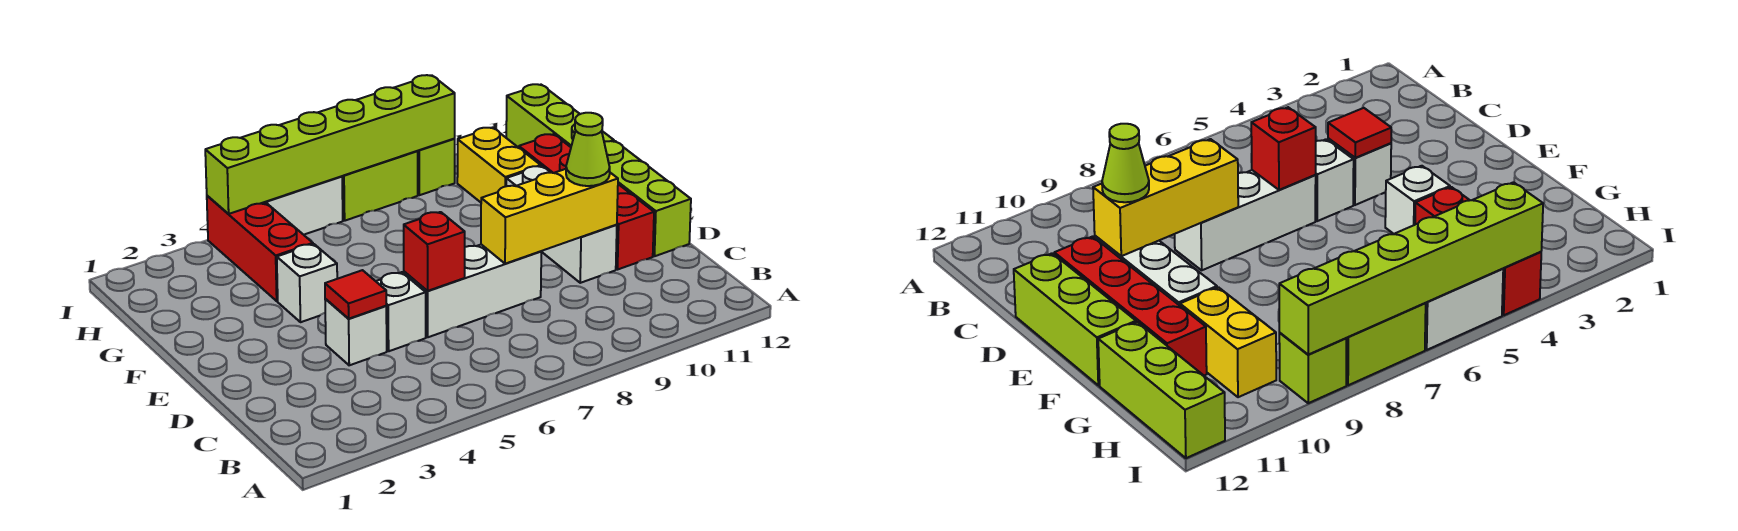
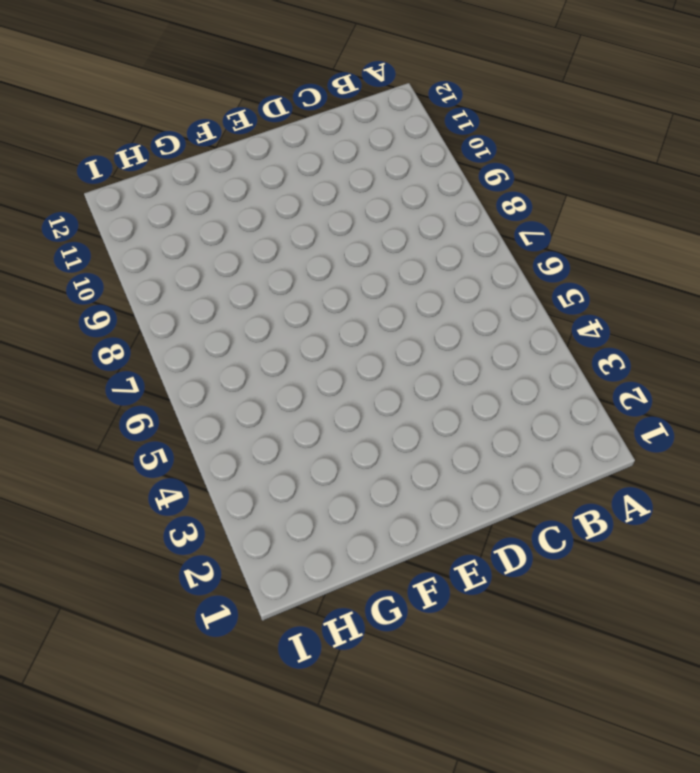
none -> white 1x1 brick [325,299,387,365]
none -> white 1x1 brick [376,272,426,351]
none -> white 1x3 brick [404,245,541,337]

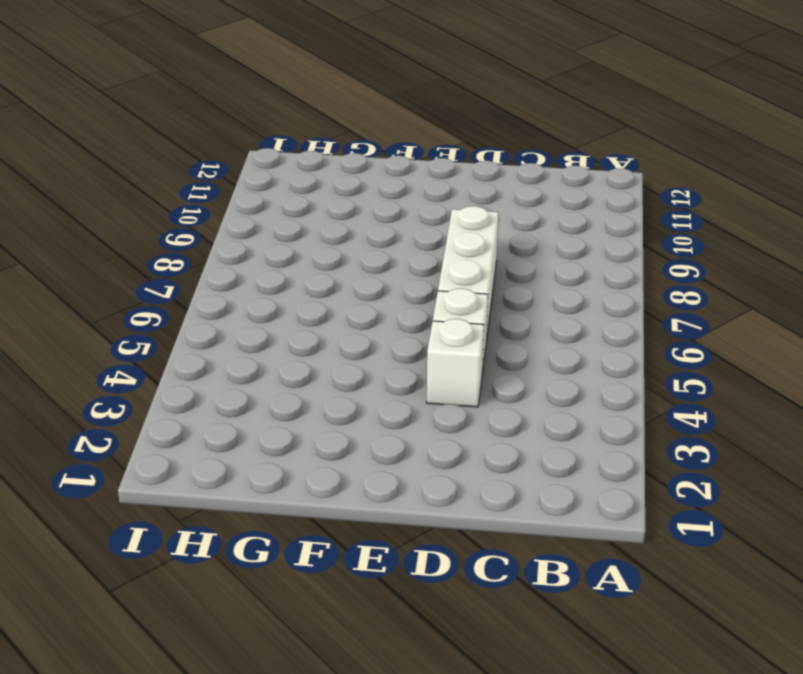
none -> white 1x3 brick [506,166,617,283]
none -> red 1x4 brick [519,134,654,269]
none -> lime 1x3 brick [604,141,691,256]

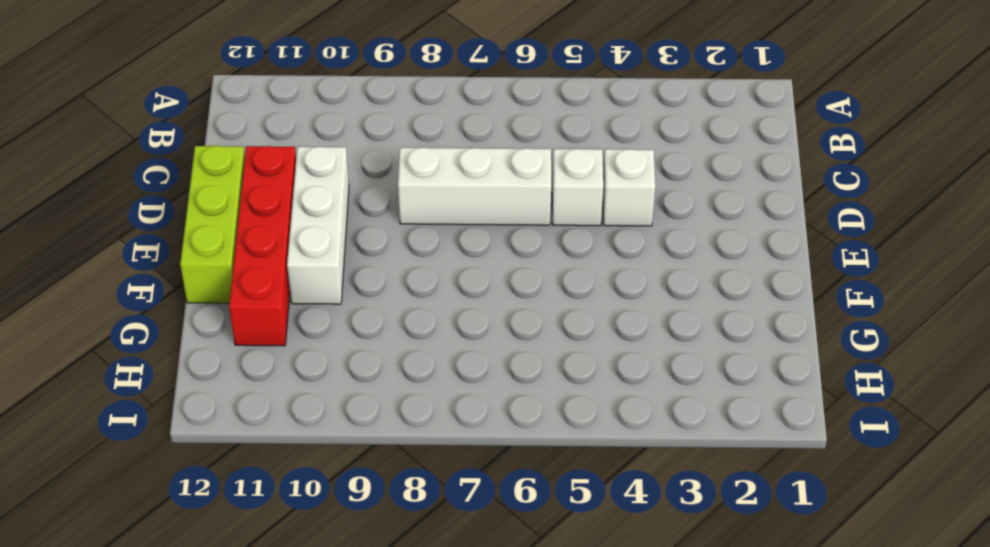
none -> white 1x1 brick [277,244,337,322]
none -> red 1x3 brick [207,196,313,301]
none -> yellow 1x2 brick [457,127,541,202]

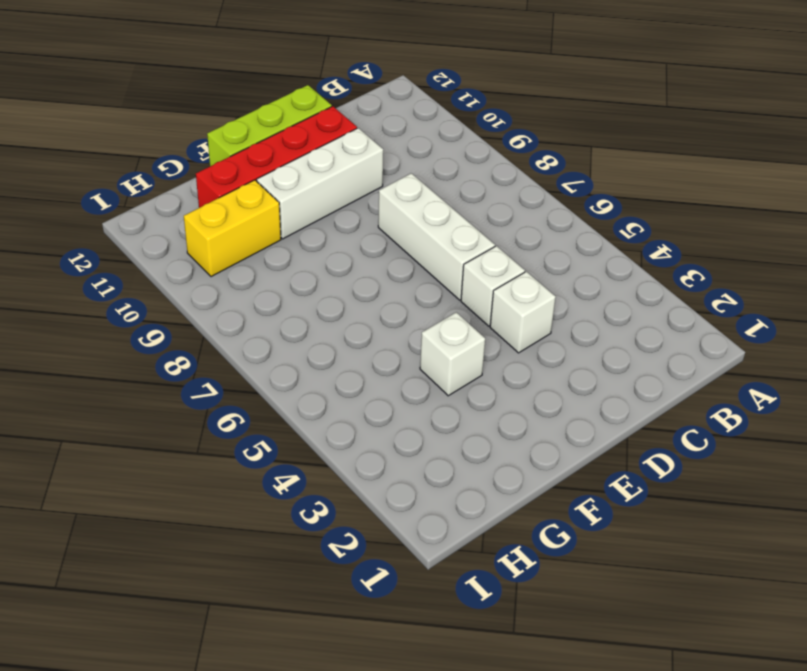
none -> red 1x3 brick [207,196,313,301]
none -> lime 1x3 brick [506,84,614,148]
none -> white 1x2 brick [266,176,343,235]

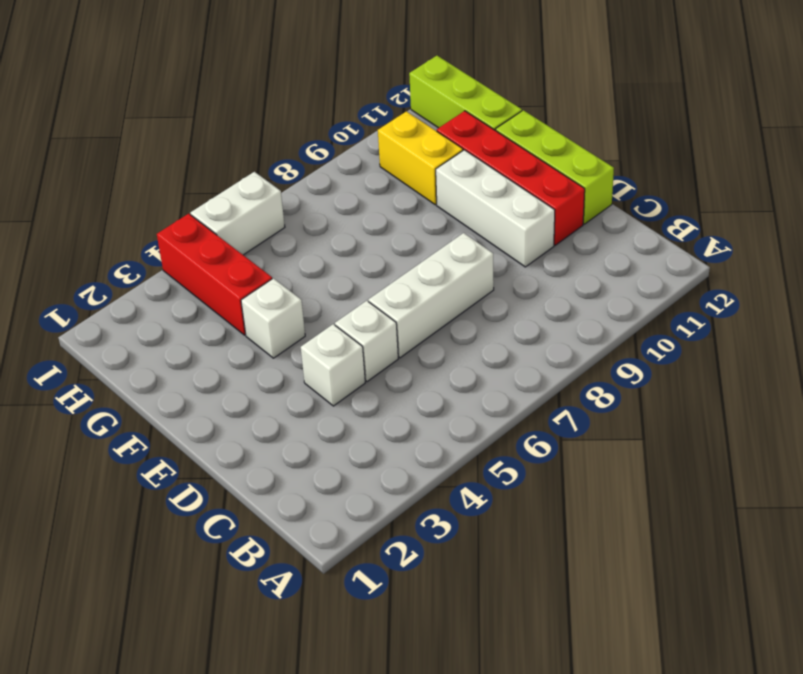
none -> lime 1x2 brick [342,151,418,221]
none -> lime 1x1 brick [418,139,455,195]
none -> red 1x1 tile [325,270,386,319]

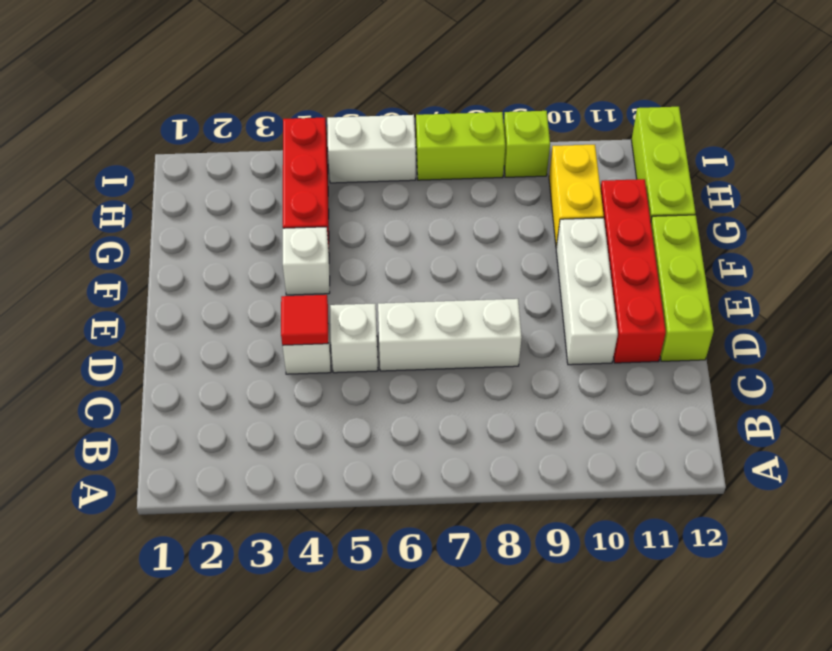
none -> red 1x1 brick [404,212,465,291]
none -> yellow 1x3 brick [481,169,618,264]
none -> lime 1x6 brick [205,75,455,214]

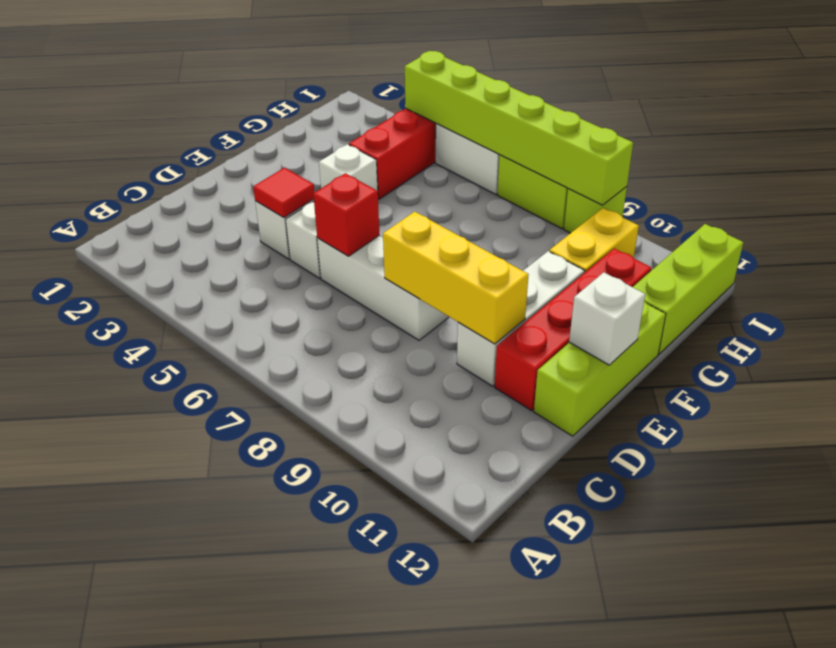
white 1x1 brick [569,272,645,365] -> none
none -> lime 1x1 cone [566,113,610,186]

